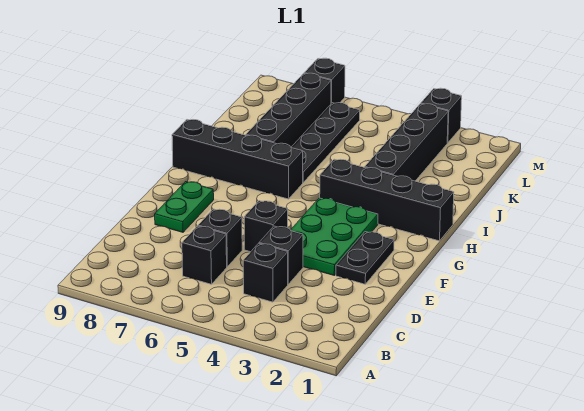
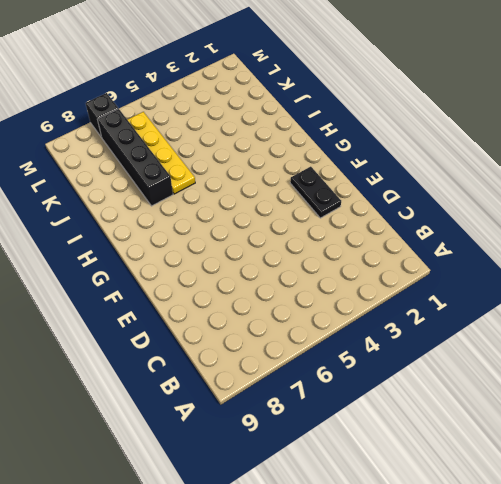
yellow 1x4 plate [127,112,195,194] -> black 1x4 plate [291,103,360,182]
none -> black 1x1 brick [243,243,288,302]
none -> black 1x1 brick [182,226,227,284]
none -> black 1x1 brick [259,226,303,284]

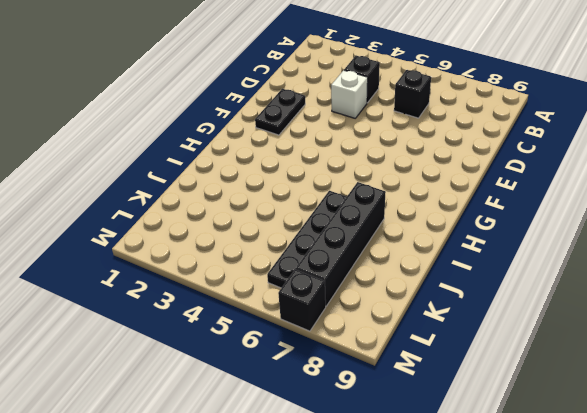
white 1x1 brick [331,70,368,118] -> black 1x1 brick [259,226,303,284]
none -> black 1x1 brick [198,209,242,267]
none -> green 2x3 plate [291,198,378,275]
none -> black 1x1 brick [244,201,288,252]

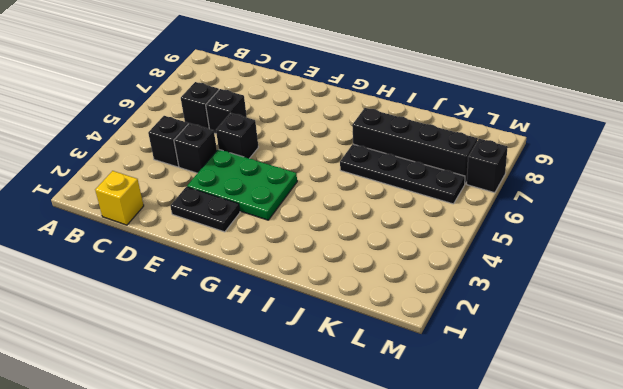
yellow 1x1 brick [95,171,144,225] -> none
none -> green 1x2 plate [155,182,214,232]
none -> black 1x4 brick [320,159,454,241]
none -> black 1x4 brick [172,120,303,199]

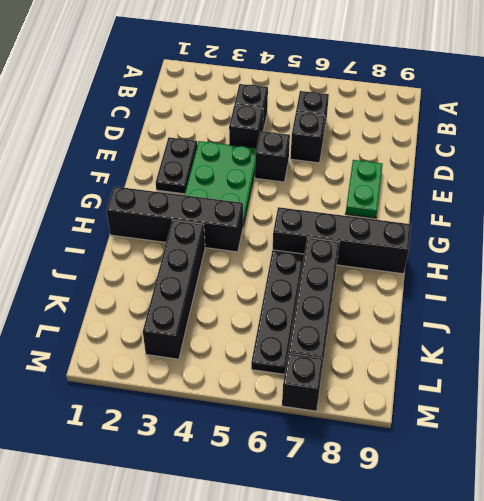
none -> black 1x1 brick [421,88,462,143]

